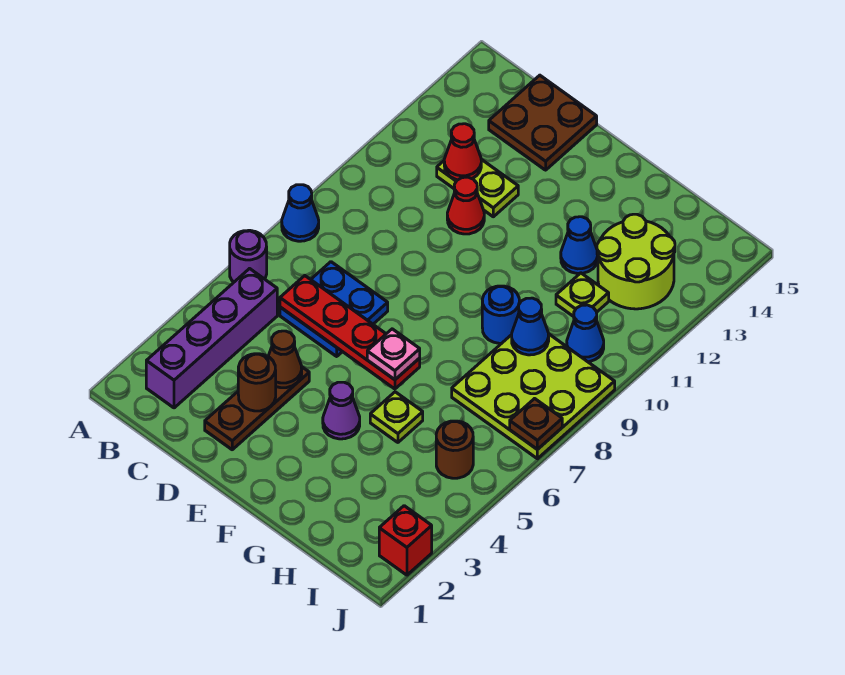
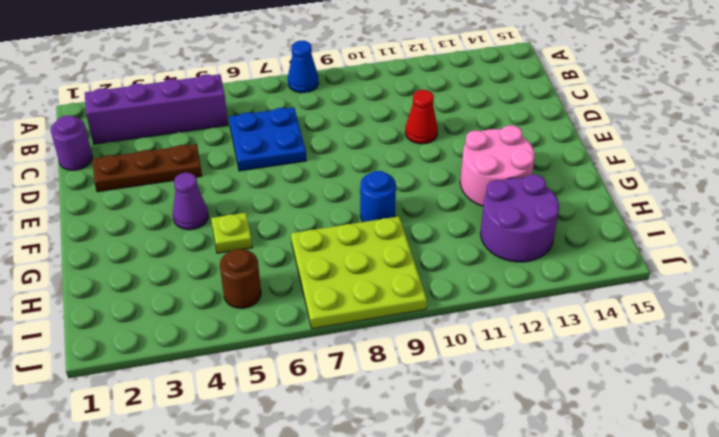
purple 1x1 round brick [51,115,93,170] -> purple 1x1 round brick moved to [230,230,267,282]
pink 2x2 round brick [460,125,535,206] -> blue 1x1 cone [561,217,598,274]
purple 2x2 round brick [480,175,559,262] -> lime 2x2 round brick [597,214,675,309]
none -> lime 1x2 plate [437,159,518,217]
none -> brown 2x2 plate [489,75,597,170]
none -> lime 1x1 plate [556,273,609,317]

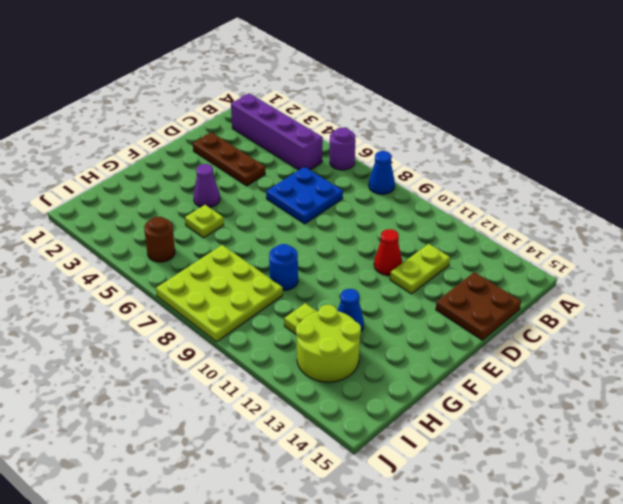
none -> blue 1x1 cone [567,305,604,362]
none -> red 1x1 brick [379,506,432,575]
none -> red 1x4 plate [280,276,420,389]

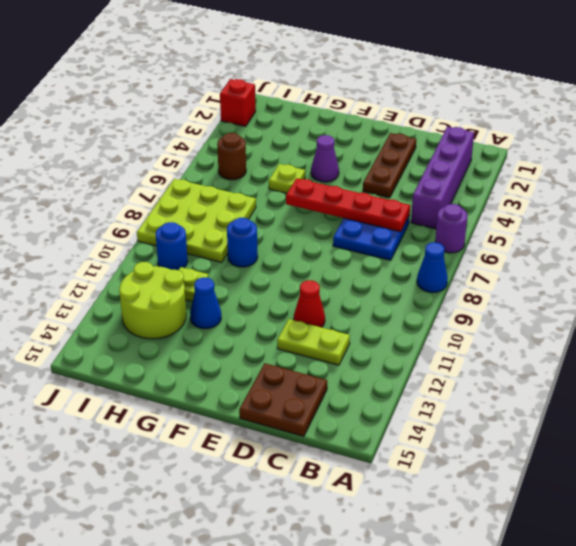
blue 1x1 round brick [156,222,188,270] -> blue 1x1 cone [567,305,604,362]
none -> red 1x1 cone [444,124,481,180]
none -> brown 1x1 round brick [238,354,276,411]
none -> brown 1x1 cone [268,331,302,388]

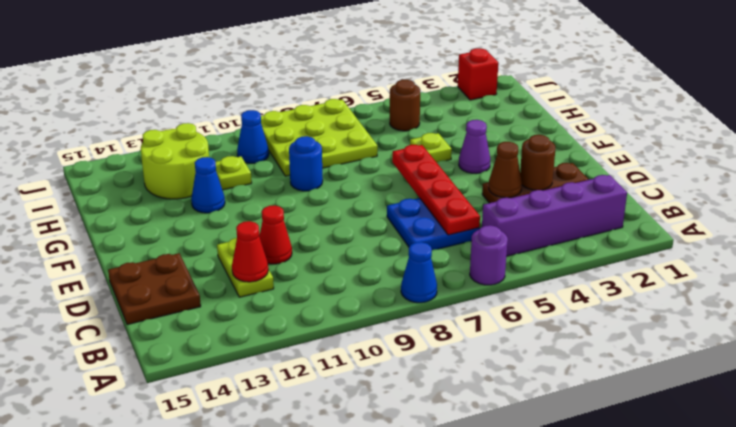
none -> blue 1x1 cone [512,298,549,355]
none -> brown 1x1 plate [510,399,562,450]
none -> pink 1x1 plate [367,329,420,380]

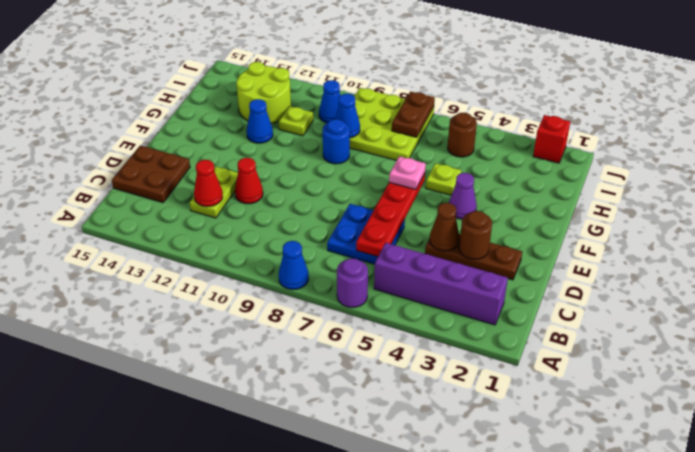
brown 1x2 plate [392,92,435,137] -> brown 1x1 plate [510,399,562,450]

